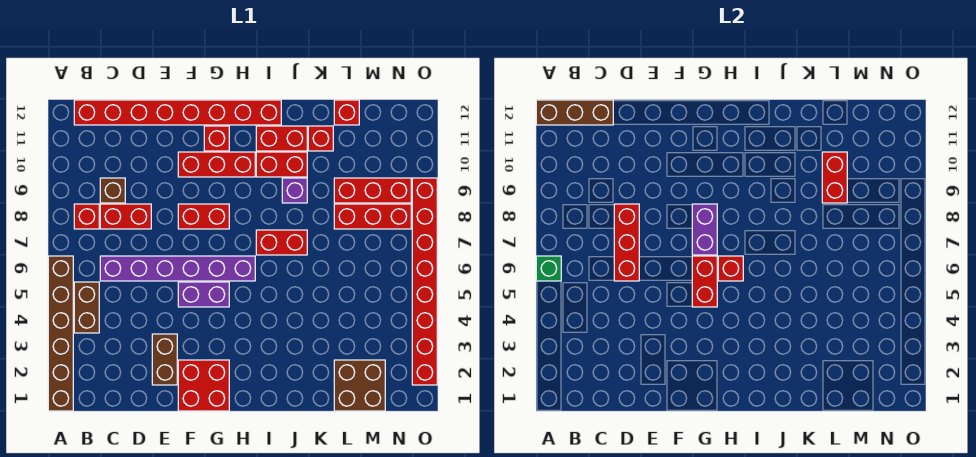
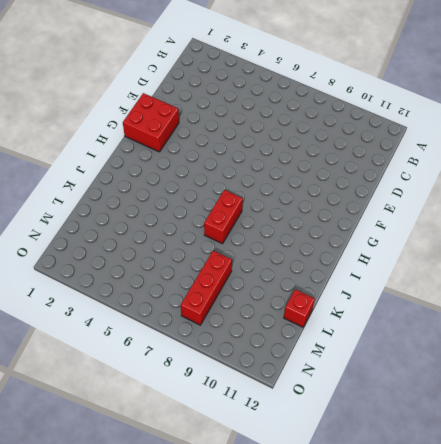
none -> brown 1x6 brick [48,256,73,411]
none -> brown 1x2 brick [74,282,99,333]
none -> red 1x1 brick [74,204,99,229]
none -> red 1x8 brick [74,100,281,125]

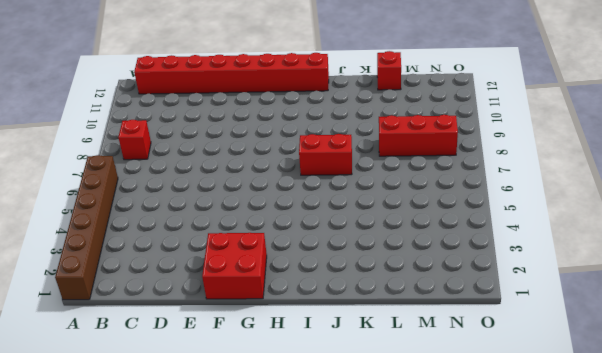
none -> brown 1x2 brick [74,282,99,333]
none -> purple 1x6 brick [100,256,255,281]
none -> red 1x2 brick [100,204,151,229]
none -> brown 1x1 brick [100,178,125,203]

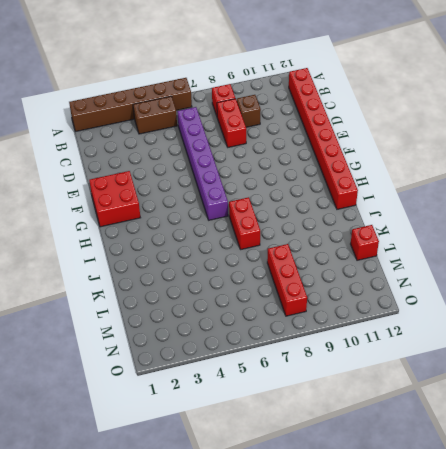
none -> brown 1x2 brick [152,334,177,385]
none -> purple 1x2 brick [178,282,229,307]
none -> red 1x2 brick [178,204,229,229]
none -> red 1x3 brick [178,152,255,177]

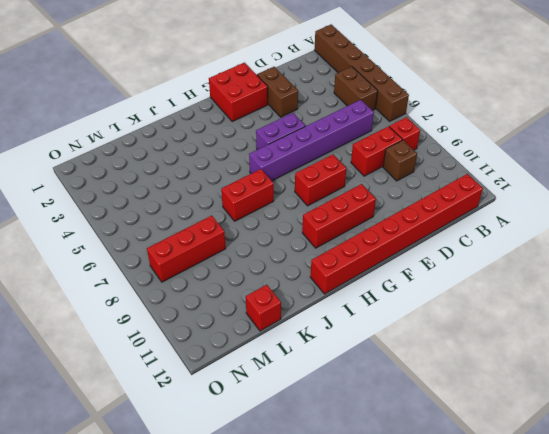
none -> red 1x1 brick [204,126,229,151]
none -> red 1x2 brick [256,152,307,177]
none -> red 1x2 brick [256,126,307,151]
none -> purple 1x1 brick [282,178,307,203]

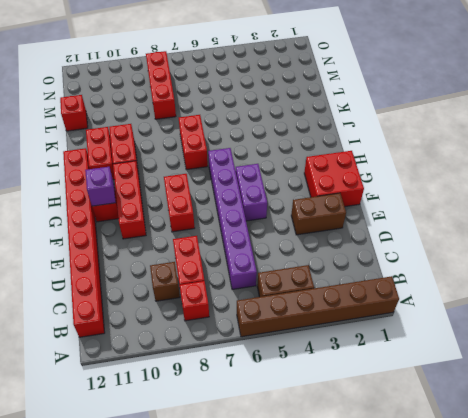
purple 1x1 brick [85,167,116,206] -> purple 1x1 brick moved to [282,178,307,203]
none -> red 1x1 brick [308,126,333,151]
none -> brown 2x2 brick [334,360,385,411]
none -> red 1x3 brick [334,178,411,203]
none -> red 1x8 brick [412,178,437,385]

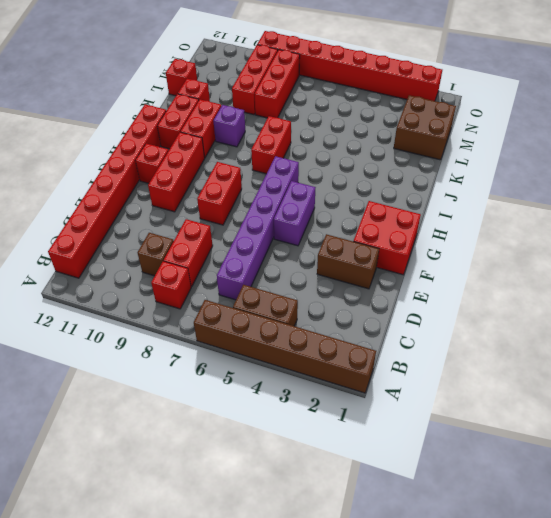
none -> green 1x1 brick [536,256,561,281]
none -> brown 1x3 brick [536,100,613,125]
none -> red 1x3 brick [614,204,639,281]
none -> red 1x2 brick [692,256,717,307]

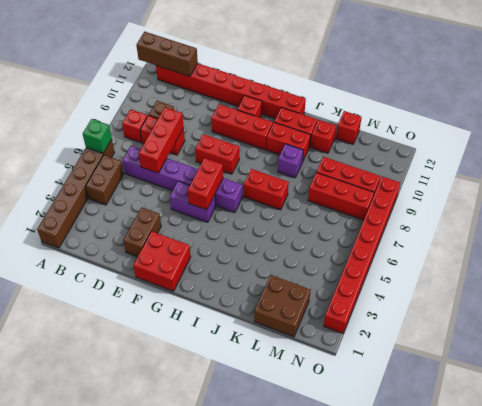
none -> purple 1x2 brick [692,204,717,255]
none -> red 1x1 brick [718,256,743,281]
none -> red 1x2 brick [822,152,847,203]

